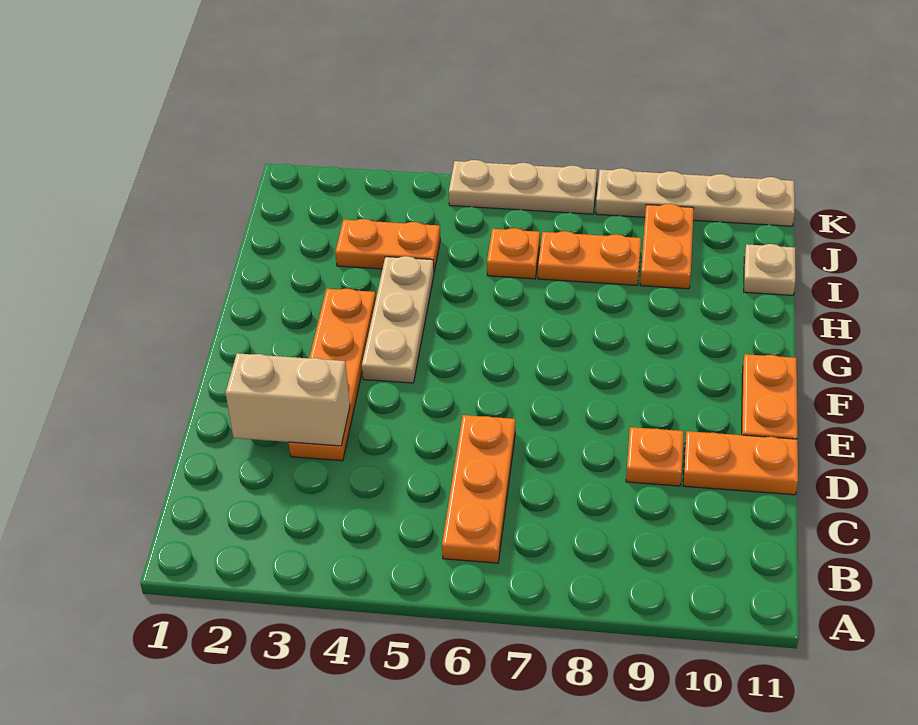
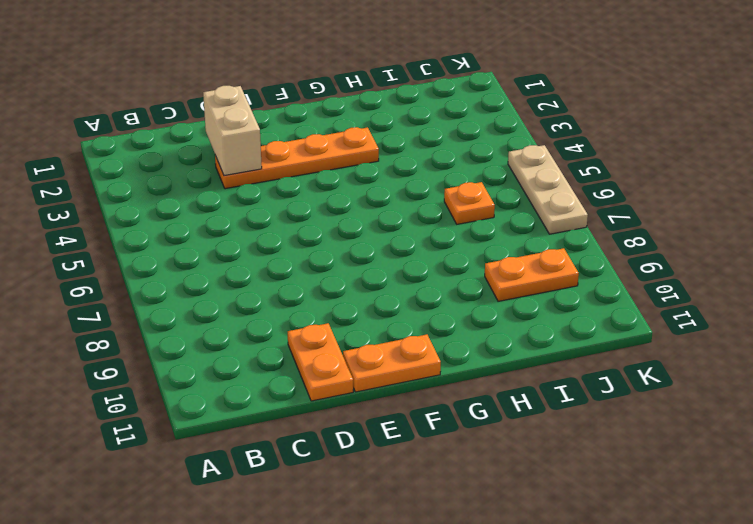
none -> orange 1x3 plate [442,415,515,563]
none -> orange 1x1 plate [626,427,684,486]
none -> tan 1x3 plate [362,256,434,383]

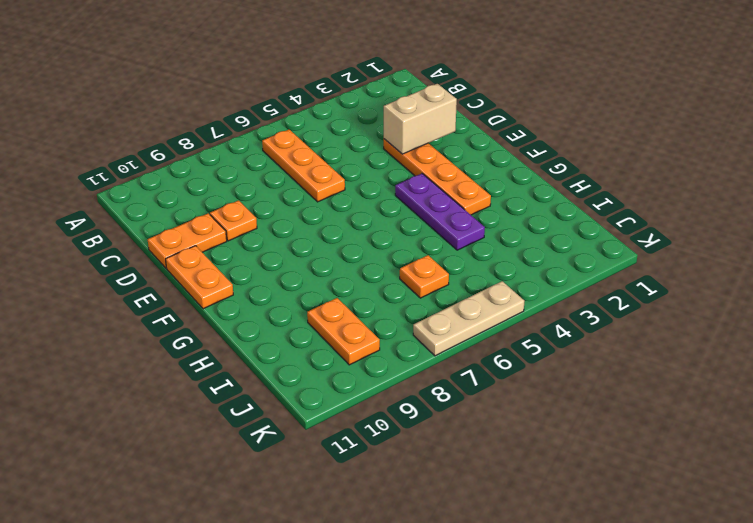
purple 1x3 plate [395,174,485,250] -> tan 1x3 plate [362,256,434,383]
none -> orange 1x2 plate [335,219,440,271]
none -> orange 1x2 plate [538,231,641,285]
none -> tan 1x1 plate [744,244,796,295]

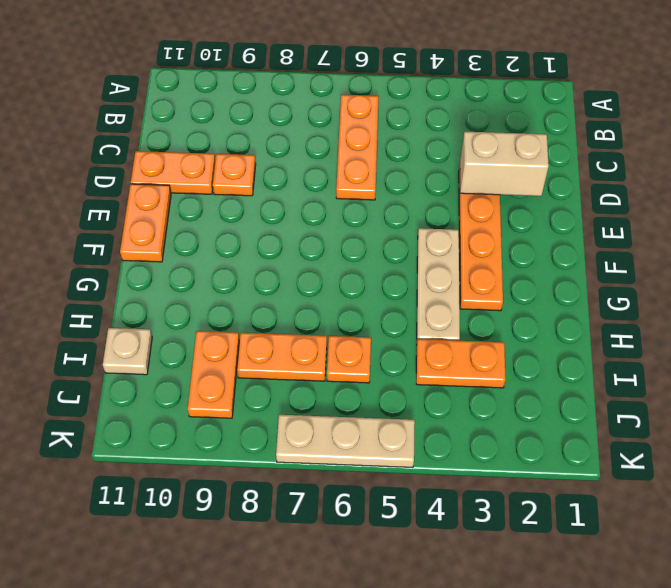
none -> tan 1x4 plate [596,168,795,226]

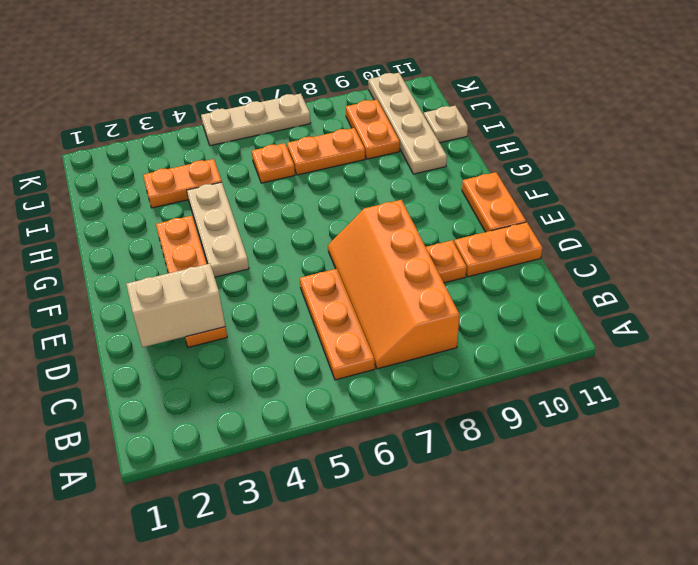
orange 2x4 slope [328,200,459,369] -> none
tan 1x4 plate [368,73,447,174] -> tan 1x4 plate turned to [596,168,795,226]

